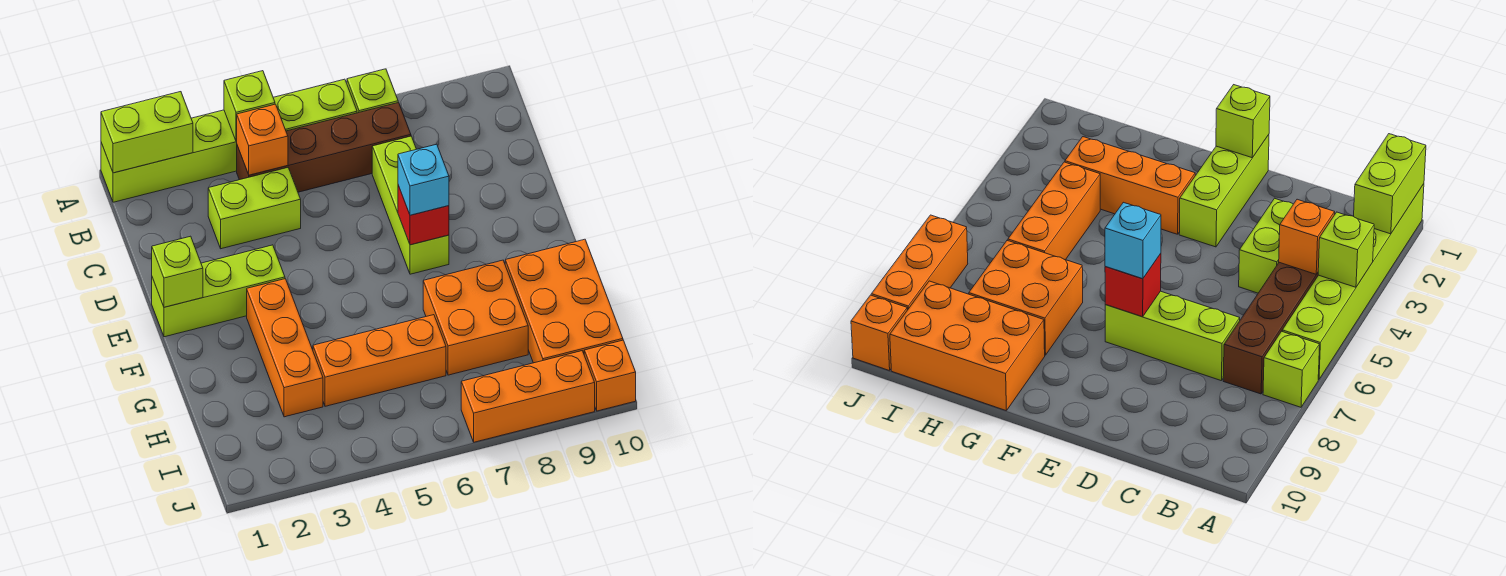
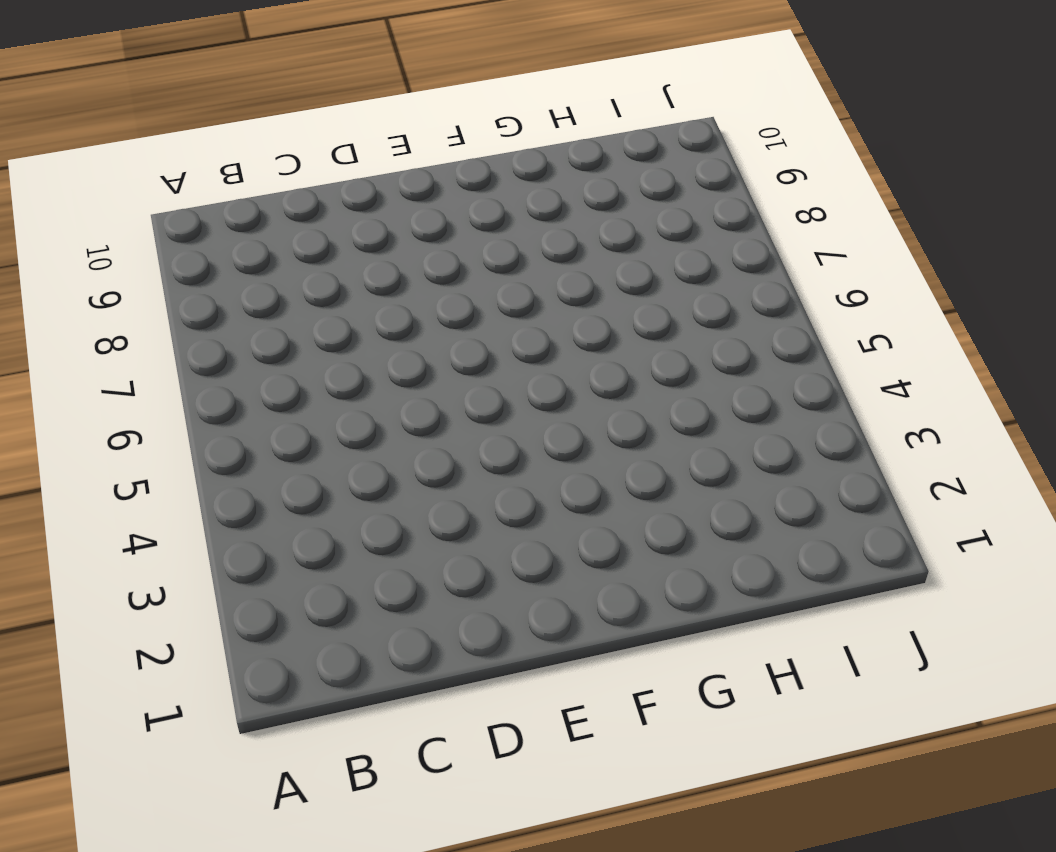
none -> lime 1x6 brick [101,79,357,202]
none -> lime 1x1 brick [347,69,398,113]
none -> brown 1x4 brick [237,103,411,192]

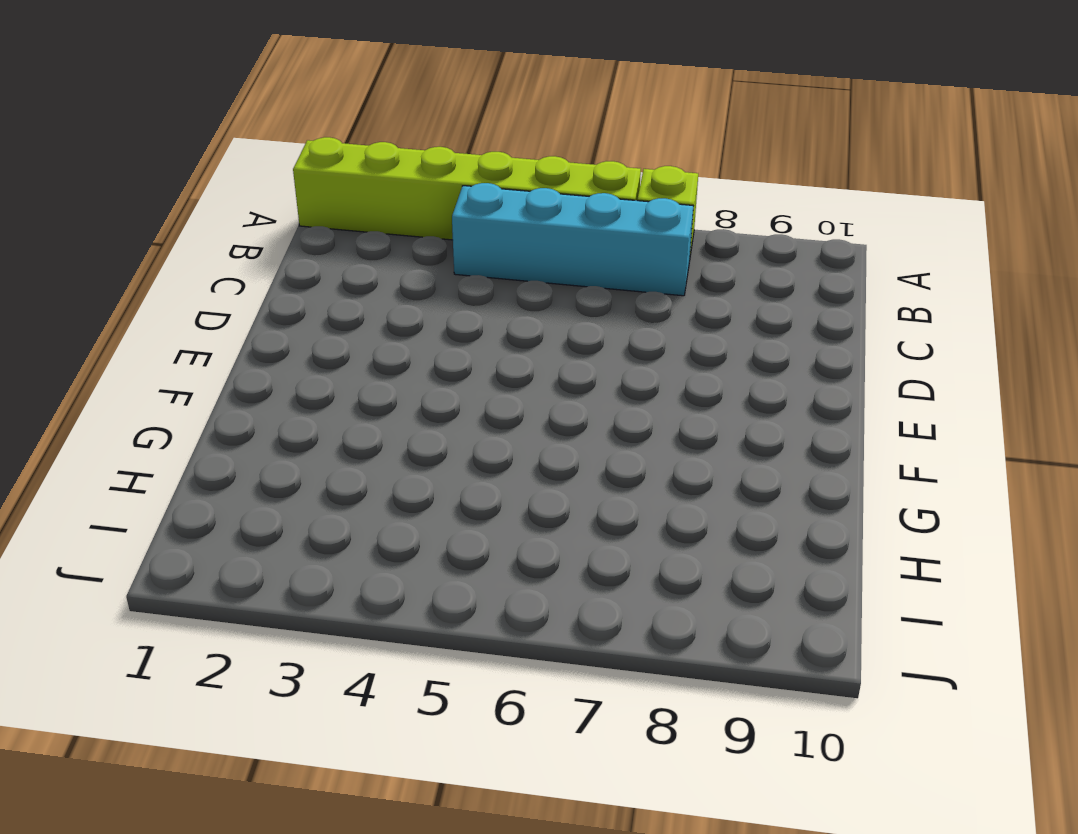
cyan 1x4 brick [452,183,693,296] -> brown 1x4 brick [237,103,411,192]
none -> lime 1x2 brick [208,168,301,249]
none -> lime 1x3 brick [372,136,449,274]
none -> lime 1x3 brick [152,245,285,337]

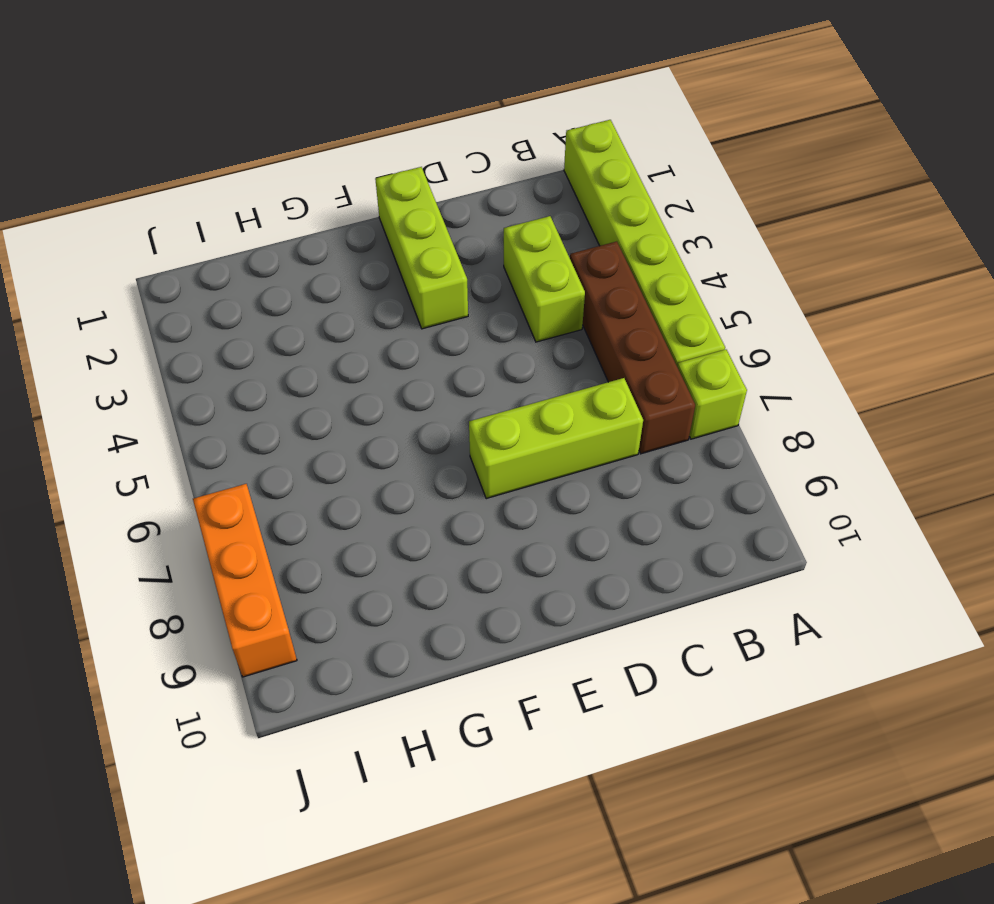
none -> orange 1x3 brick [247,279,323,417]
none -> orange 2x2 brick [423,260,528,375]
none -> orange 2x3 brick [505,239,623,363]

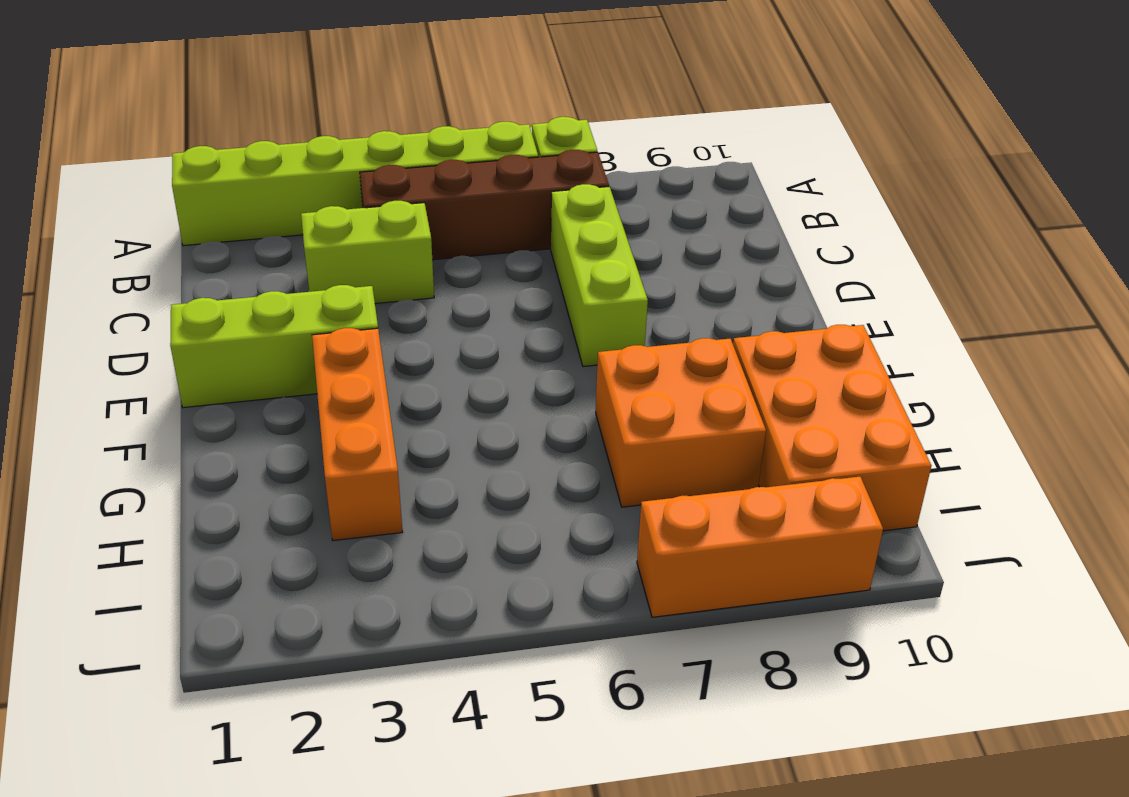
none -> orange 1x3 brick [313,315,446,406]
none -> orange 1x1 brick [584,340,636,411]
none -> lime 1x2 brick [101,92,193,173]

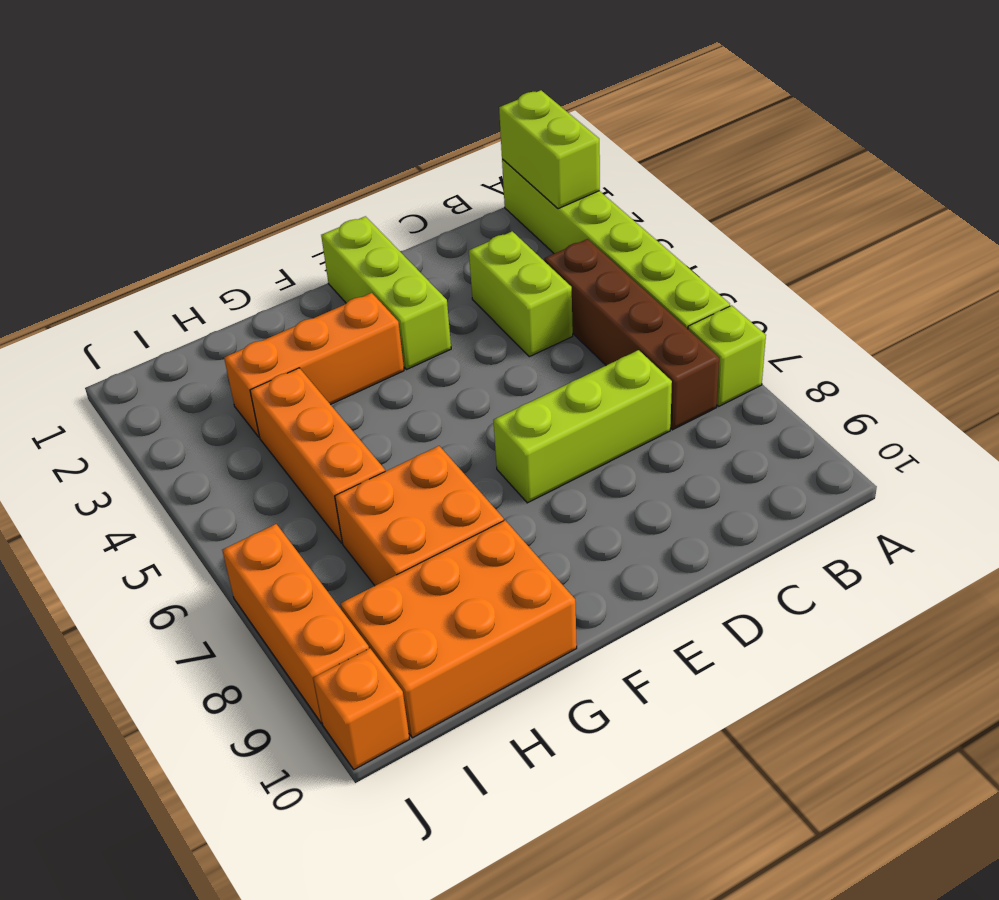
none -> lime 1x1 brick [224,71,275,142]
none -> orange 1x1 brick [237,104,288,175]
none -> lime 1x1 brick [152,236,203,307]

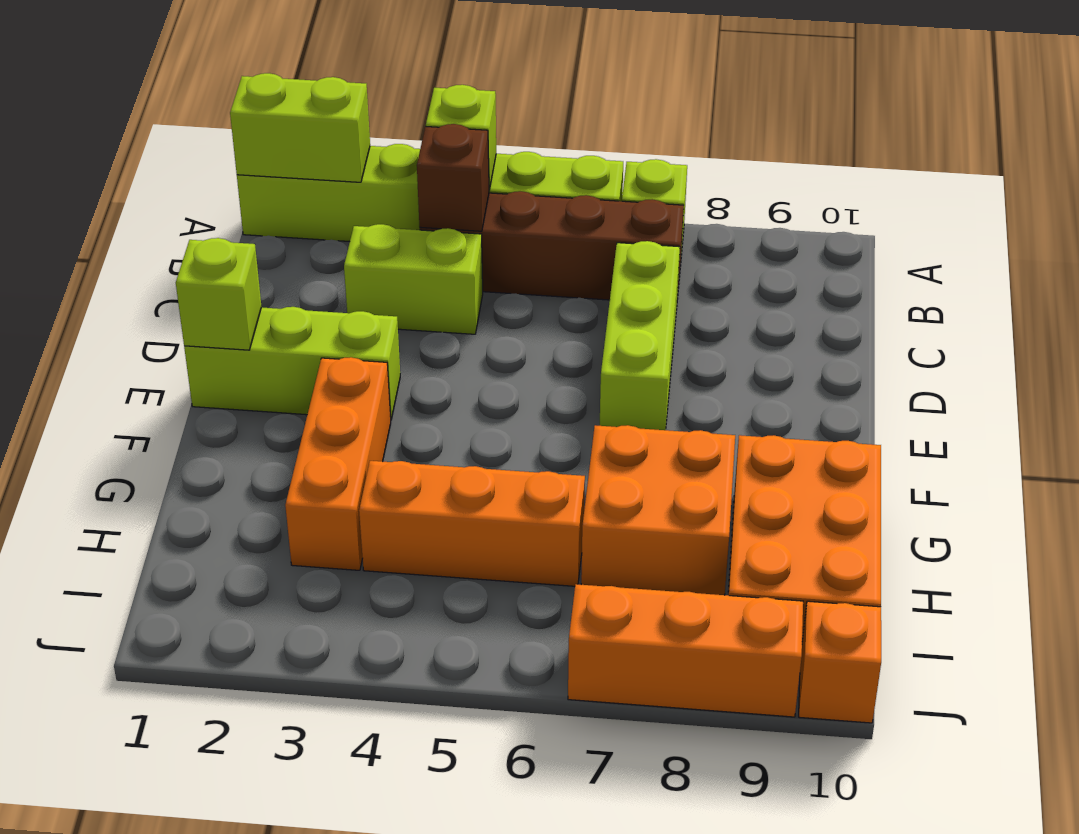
brown 1x1 brick [417,124,489,231] -> orange 1x1 brick [237,104,288,175]
none -> red 1x1 brick [398,185,449,245]
none -> cyan 1x1 brick [398,144,449,215]

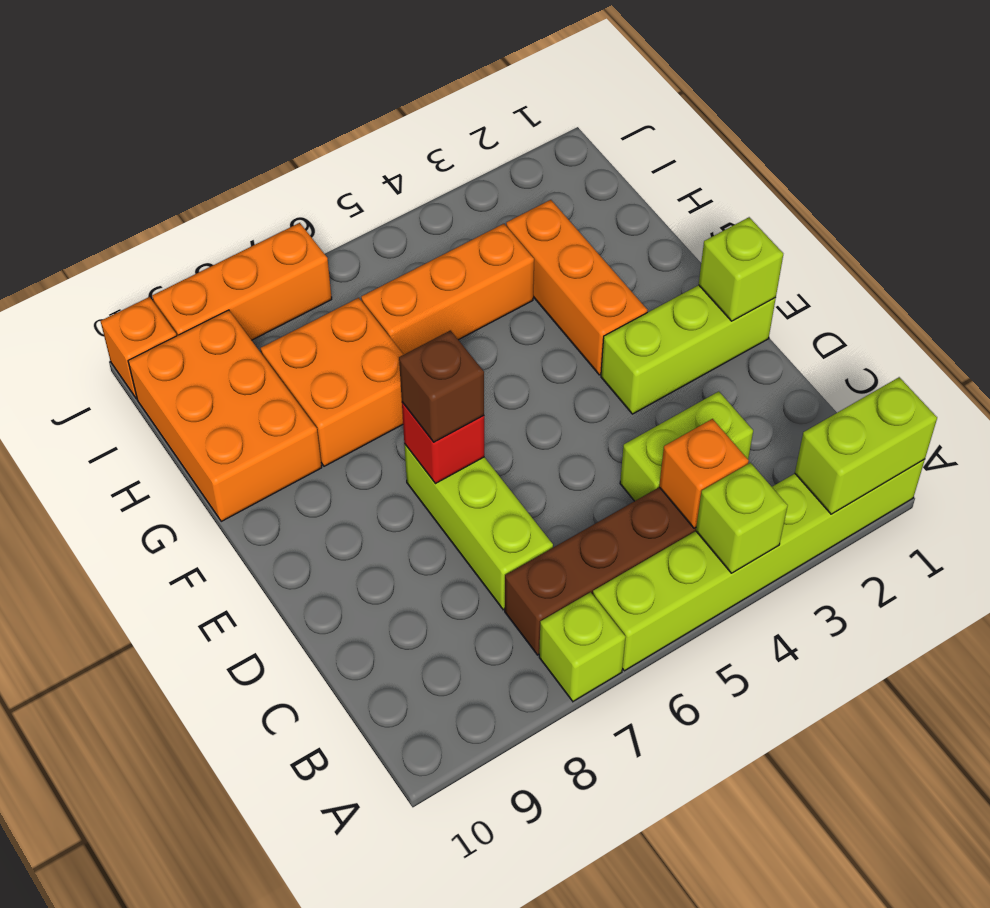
brown 1x1 brick [399,330,484,442] -> cyan 1x1 brick [398,144,449,215]

